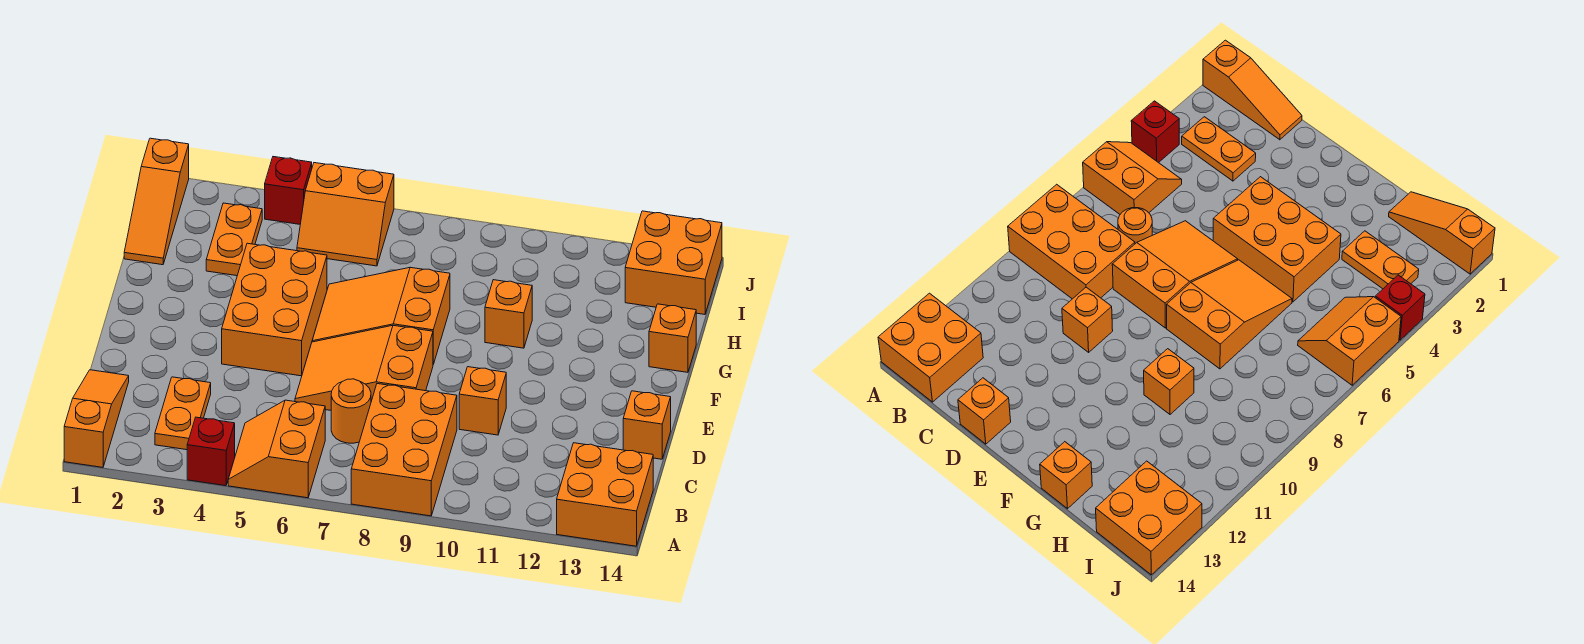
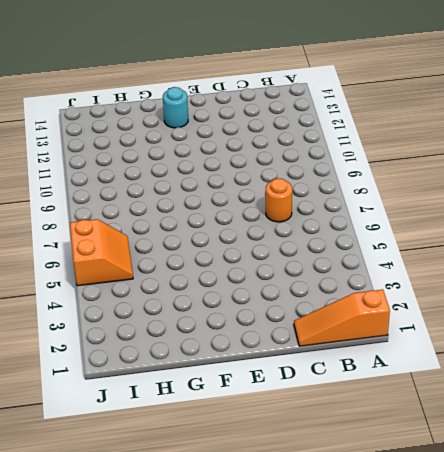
cyan 1x1 round brick [163,87,188,128] -> none
none -> red 1x1 brick [187,417,235,486]
none -> orange 2x2 slope [228,400,325,498]
none -> orange 2x3 brick [351,384,457,516]

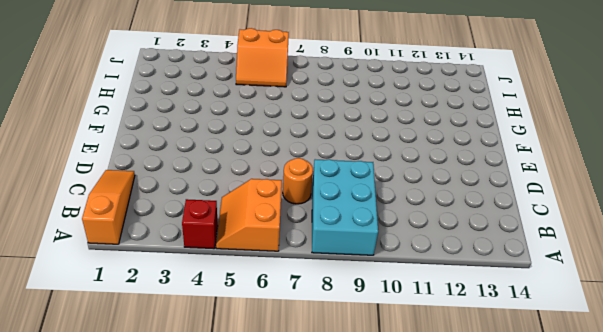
cyan 2x3 brick [312,159,378,255] -> orange 2x3 brick [351,384,457,516]
none -> orange 2x2 brick [557,443,653,546]
none -> orange 1x2 plate [155,377,211,450]
none -> orange 2x3 slope [295,325,433,410]

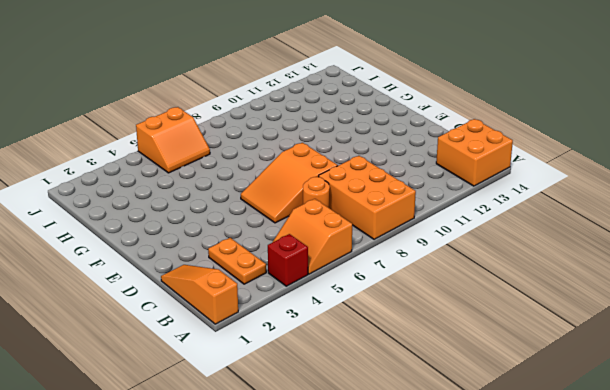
none -> orange 1x1 brick [459,367,506,435]
none -> orange 1x1 brick [623,391,671,459]
none -> orange 2x3 brick [222,243,327,376]

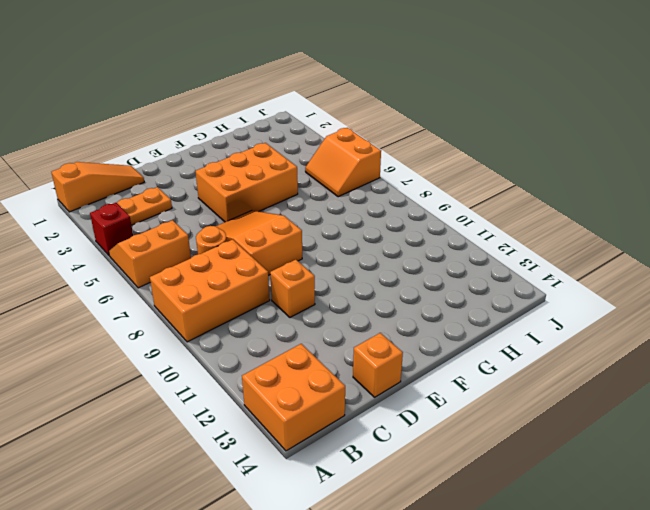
none -> orange 2x3 slope [312,267,450,364]
none -> orange 1x1 brick [485,280,532,348]
none -> orange 1x1 brick [649,304,696,372]

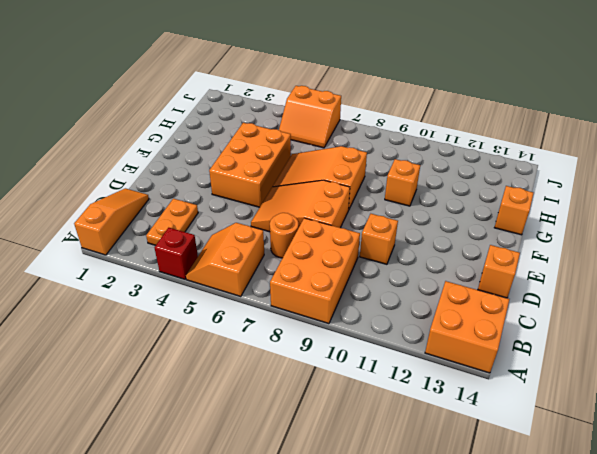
none -> orange 1x3 slope [124,138,189,265]
none -> orange 1x2 plate [206,203,262,276]
none -> orange 2x2 brick [625,211,722,314]

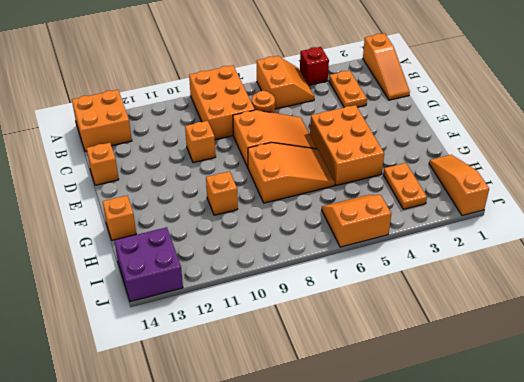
purple 2x2 brick [114,227,183,302] -> orange 2x2 brick [625,211,722,314]
none -> red 1x1 brick [265,157,312,224]

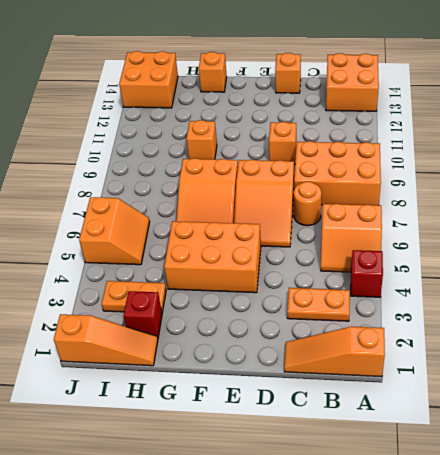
red 1x1 brick [124,291,162,338] -> red 1x1 brick moved to [265,157,312,224]

